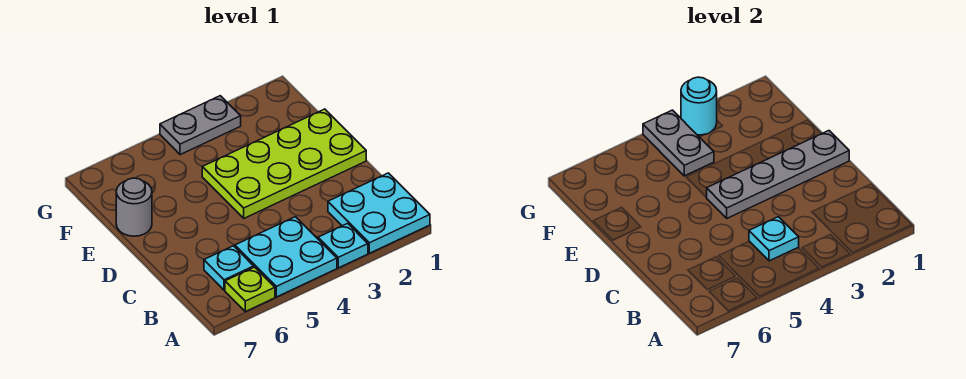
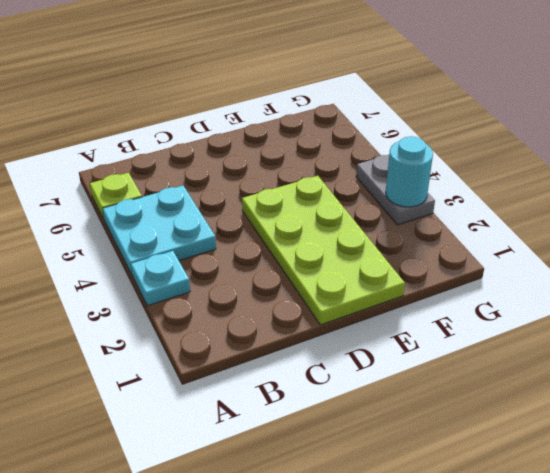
none -> cyan 2x2 plate [328,173,430,253]
none -> cyan 1x1 plate [204,246,254,290]
none -> grey 1x1 round brick [116,178,152,236]

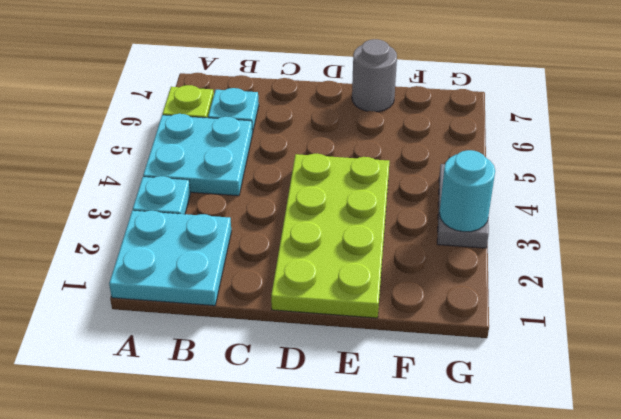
none -> cyan 1x1 plate [749,217,799,261]
none -> grey 1x4 plate [706,131,849,218]
none -> grey 1x2 plate [643,110,714,176]

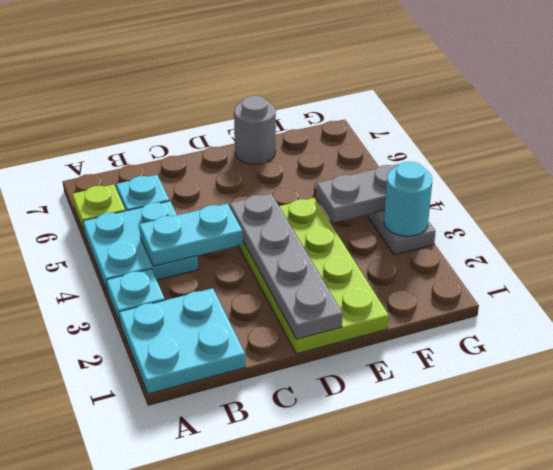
cyan 1x2 plate [139,204,243,266] -> cyan 1x1 plate [749,217,799,261]

